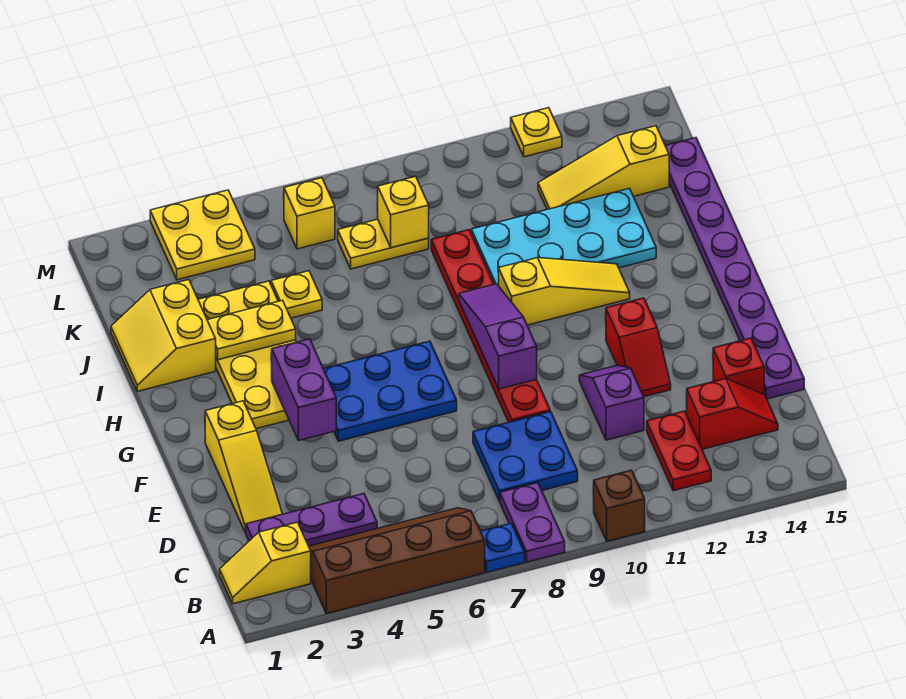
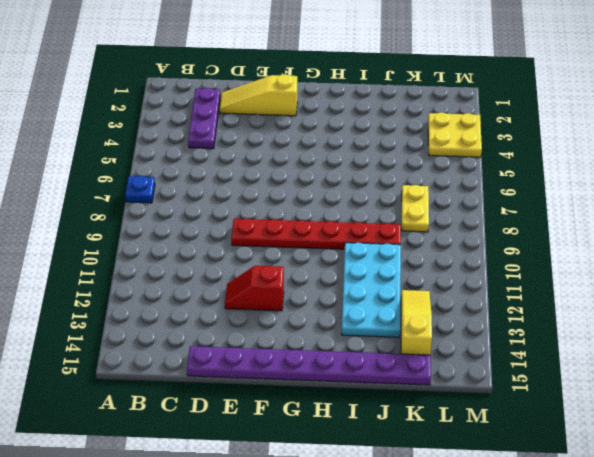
none -> brown 2x4 slope [309,508,485,614]
none -> purple 1x2 plate [500,483,565,562]
none -> brown 1x1 brick [593,470,645,541]
none -> yellow 1x2 slope [220,522,311,604]

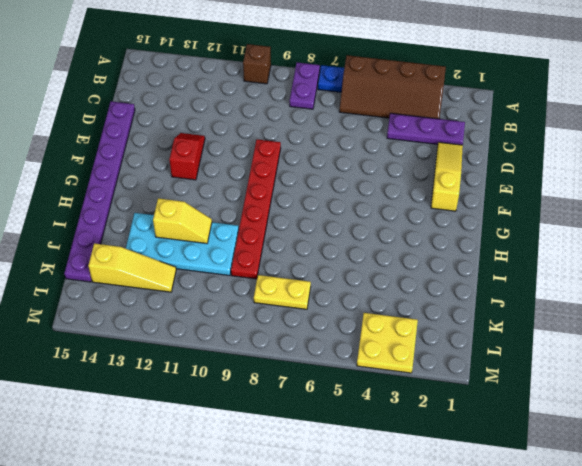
yellow 1x2 slope [153,198,212,244] -> yellow 1x2 slope moved to [220,522,311,604]
none -> red 1x2 plate [647,411,711,491]
none -> blue 2x2 plate [473,412,578,501]
none -> red 1x2 slope [687,378,778,449]
none -> purple 1x2 slope [579,365,644,440]

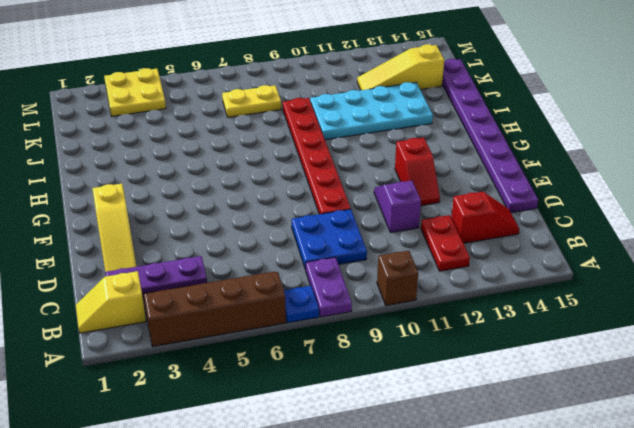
none -> red 1x1 brick [713,338,764,394]
none -> blue 2x3 plate [324,341,457,441]
none -> yellow 2x4 plate [198,281,296,429]
none -> yellow 1x3 slope [499,258,630,325]

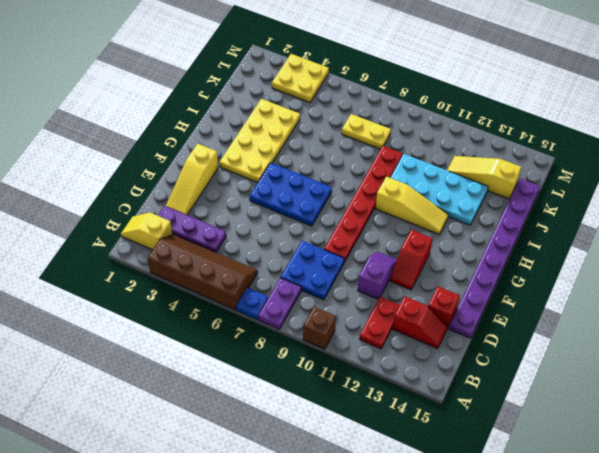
none -> yellow 2x2 slope [111,280,216,391]
none -> yellow 1x1 plate [271,271,322,318]
none -> yellow 1x1 brick [284,178,335,249]
none -> yellow 1x1 plate [511,108,562,157]

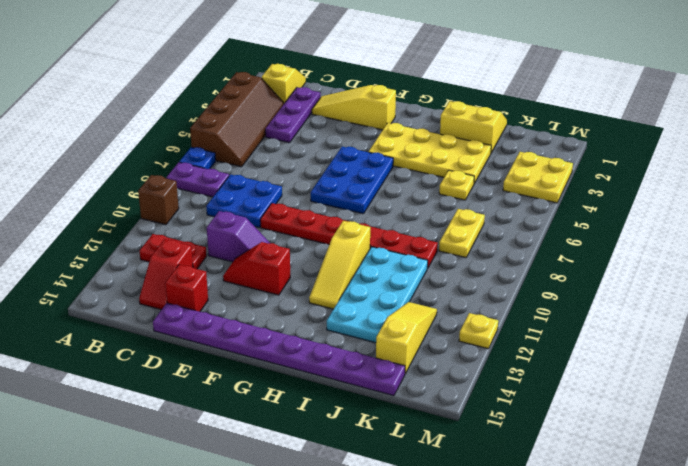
none -> yellow 1x1 brick [284,178,335,249]
none -> purple 1x2 brick [271,339,336,441]
none -> purple 1x3 slope [459,284,537,389]
none -> yellow 1x2 plate [207,300,296,360]

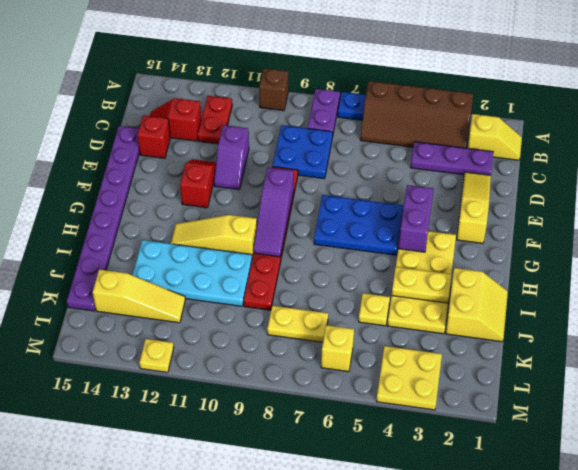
none -> yellow 1x1 brick [378,176,429,248]

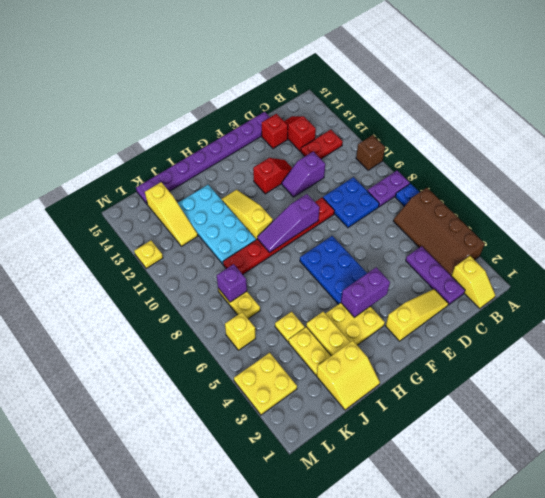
purple 1x1 brick [217,264,247,302] -> yellow 1x1 brick [378,176,429,248]

